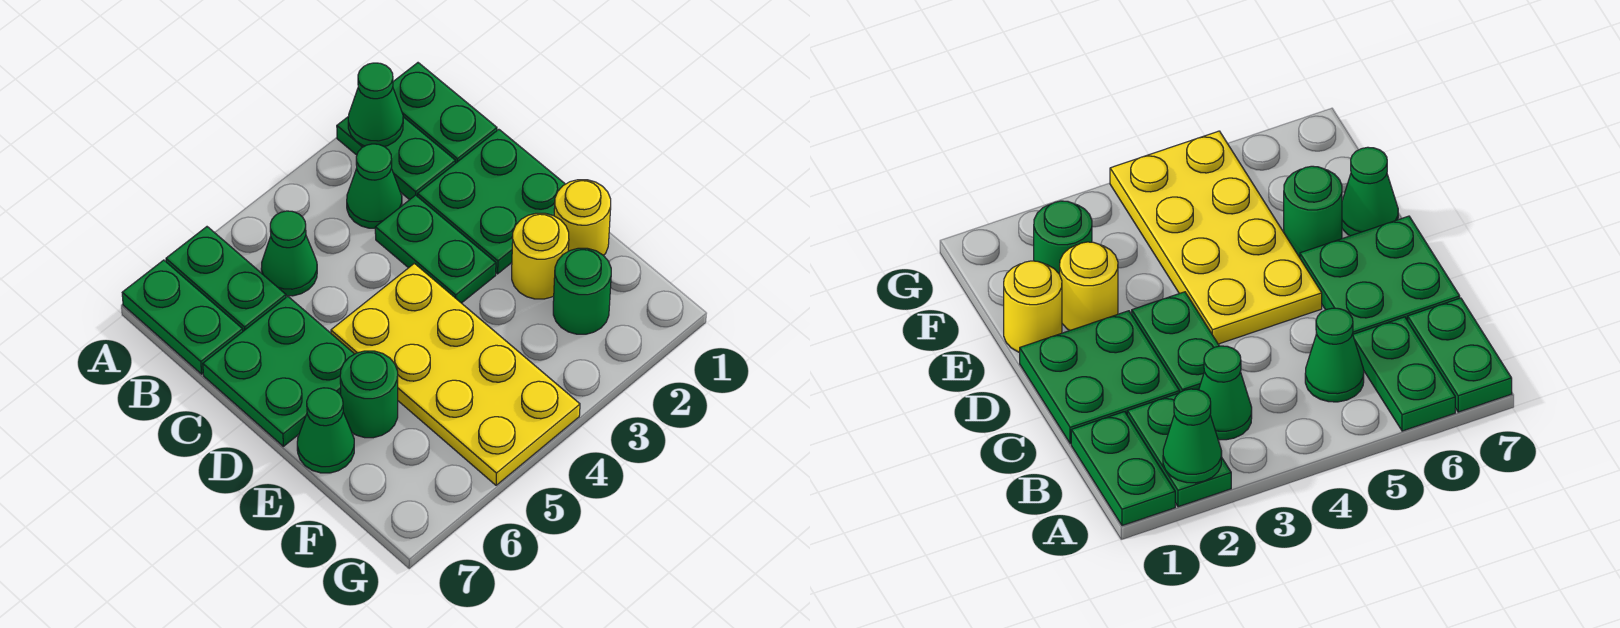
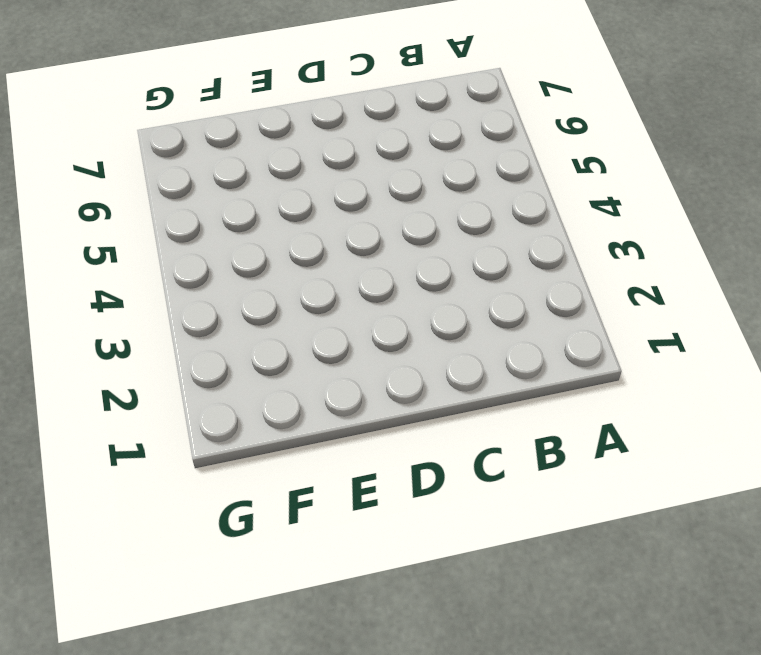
none -> green 1x2 plate [393,63,497,163]
none -> green 1x2 plate [337,116,455,200]
none -> green 1x2 plate [166,227,286,331]

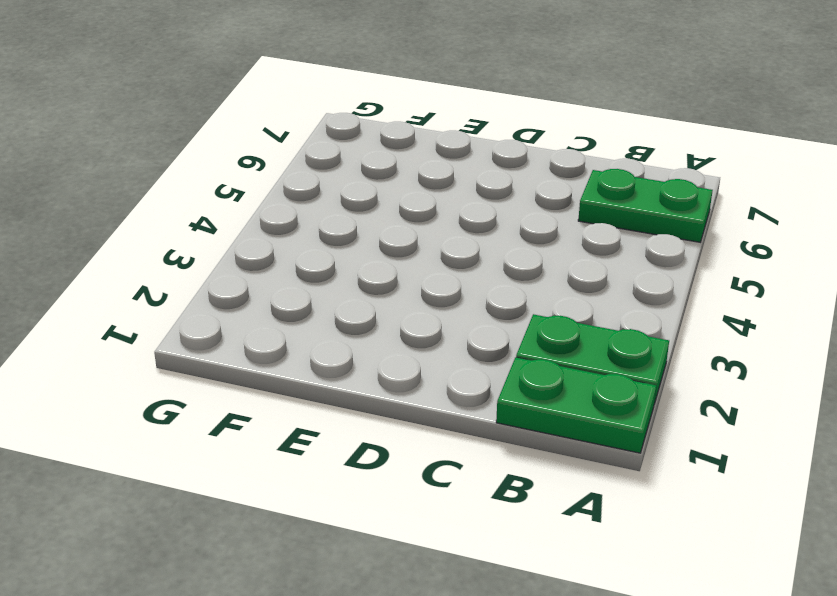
none -> green 1x2 plate [122,260,243,374]
none -> green 1x1 cone [347,144,402,228]
none -> green 1x1 cone [261,211,317,296]

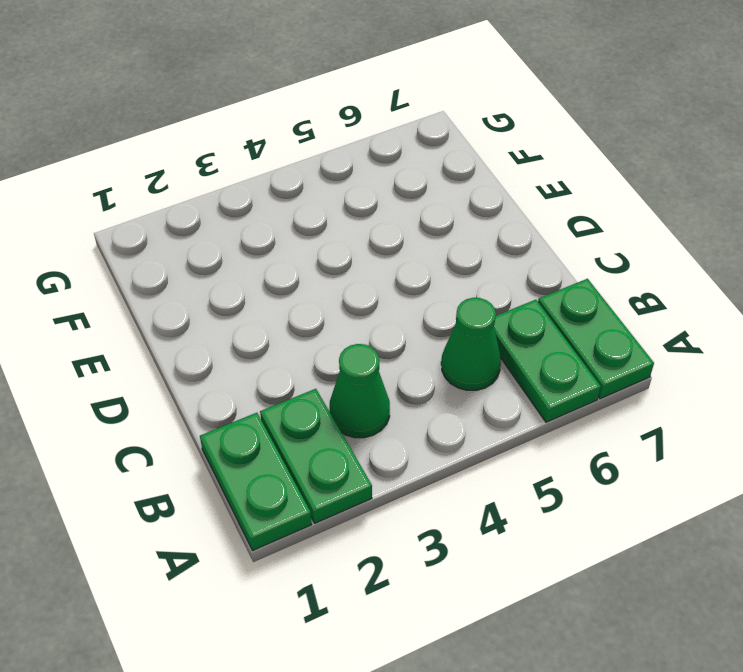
none -> green 2x2 plate [418,129,565,274]
none -> green 1x2 plate [375,195,496,303]
none -> green 2x2 plate [203,296,354,446]

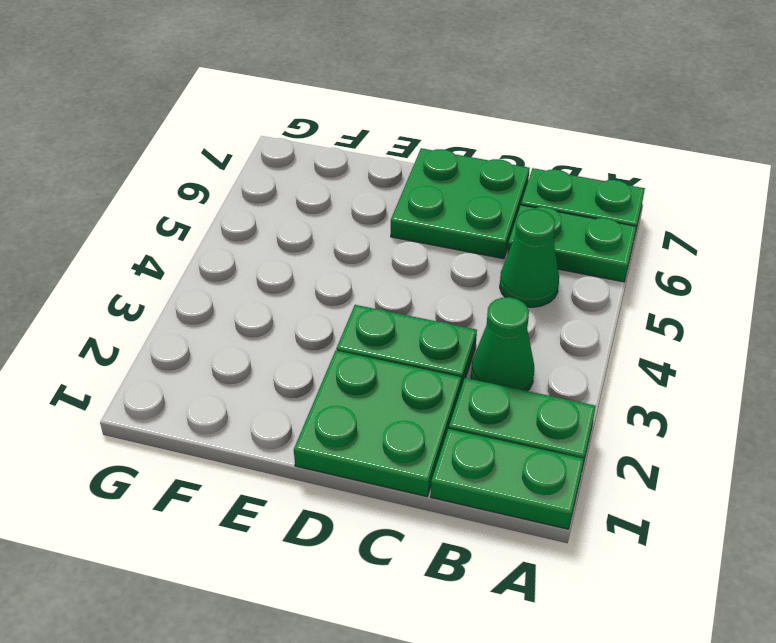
none -> yellow 2x4 plate [331,263,580,485]
none -> yellow 1x1 round brick [554,180,611,256]
none -> yellow 1x1 round brick [512,213,569,299]

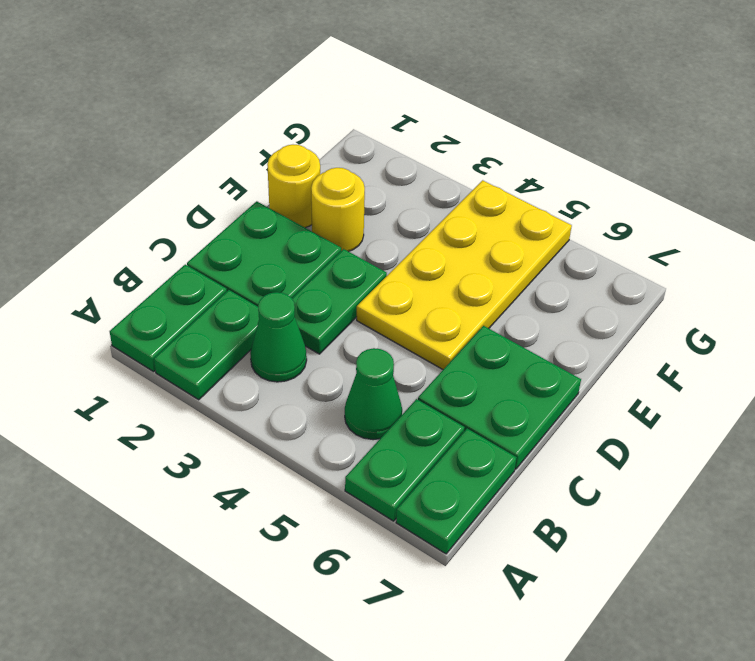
none -> green 1x1 round brick [340,351,398,438]
none -> green 1x1 cone [297,388,354,473]
none -> green 1x1 round brick [553,248,611,334]

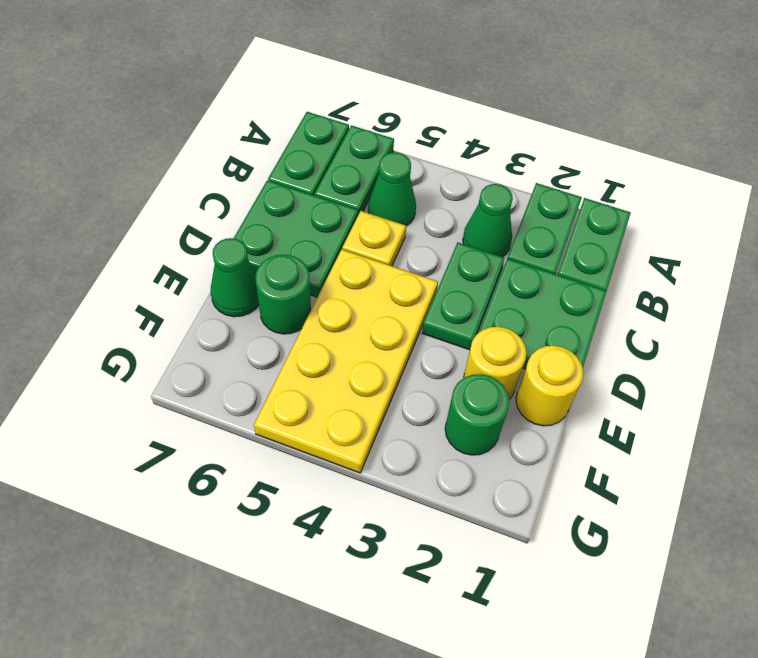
yellow 1x1 plate [342,211,406,266] -> none
none -> green 1x1 cone [348,63,403,147]

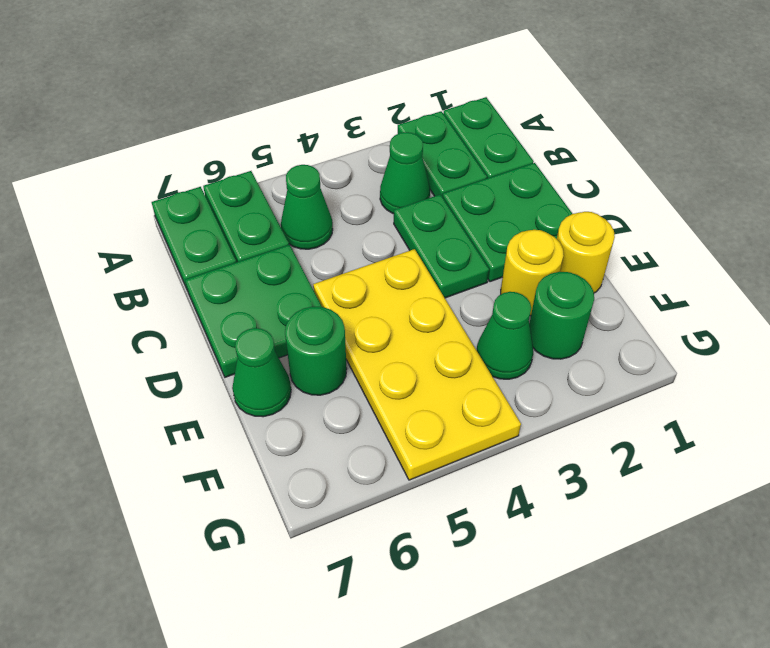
green 1x1 cone [477,292,533,379] -> green 1x1 cone moved to [348,63,403,147]

